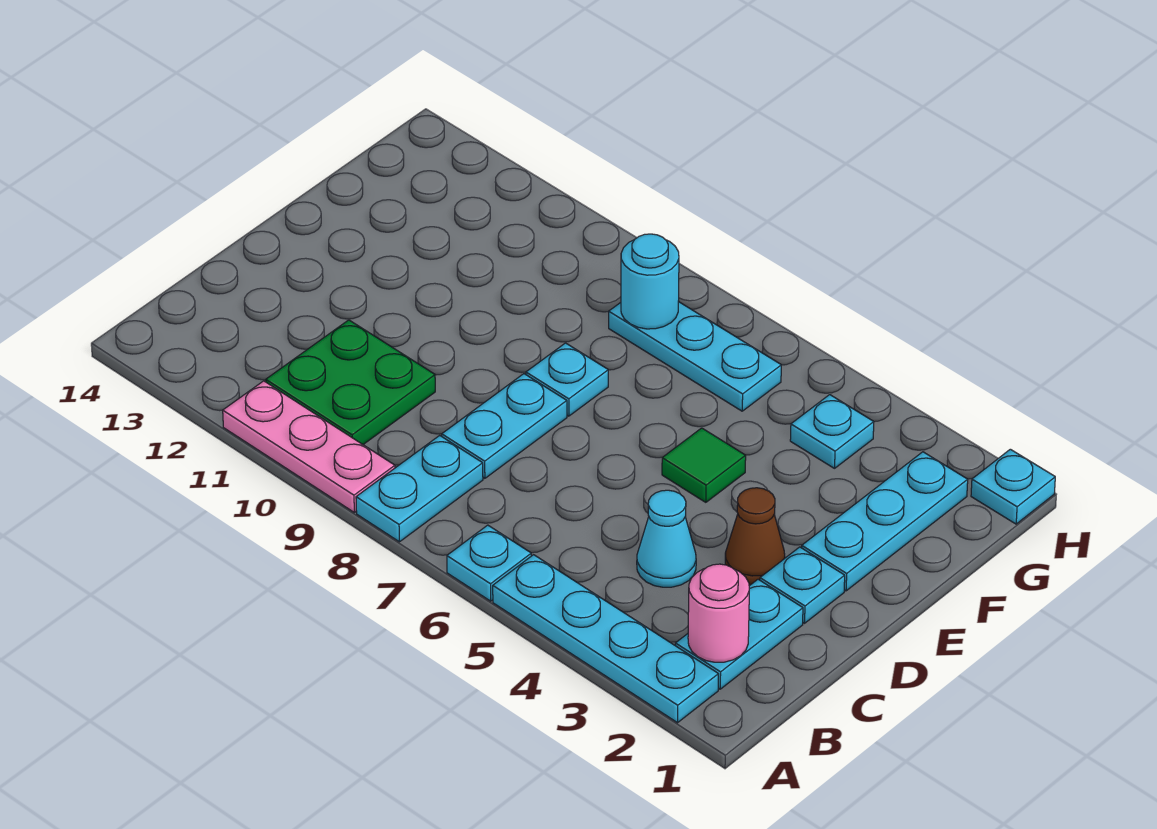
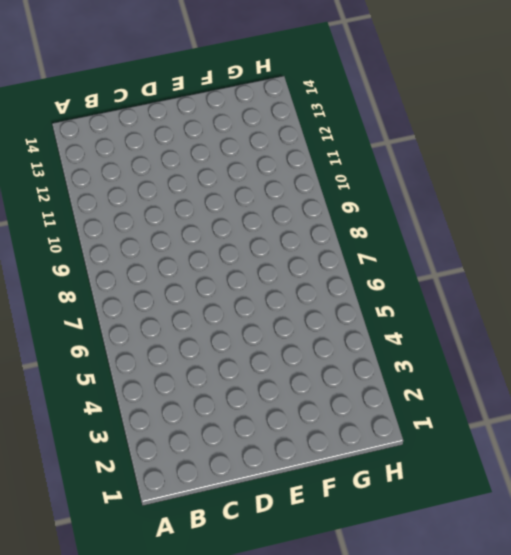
none -> cyan 1x4 plate [493,555,719,723]
none -> cyan 1x1 plate [447,525,531,601]
none -> cyan 1x2 plate [356,435,483,542]

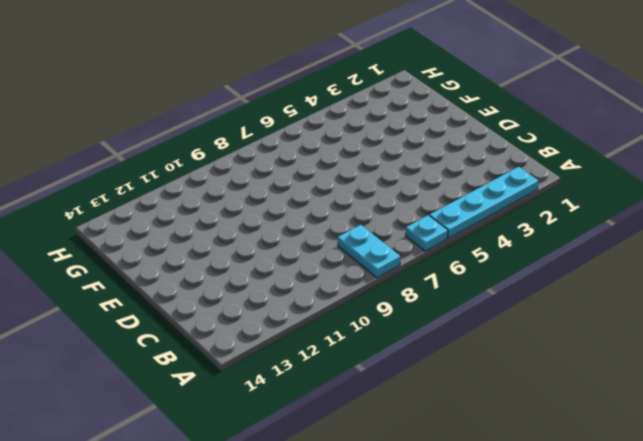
none -> pink 1x3 plate [223,381,395,512]
none -> cyan 1x2 plate [675,579,803,689]
none -> green 2x2 plate [266,320,435,444]

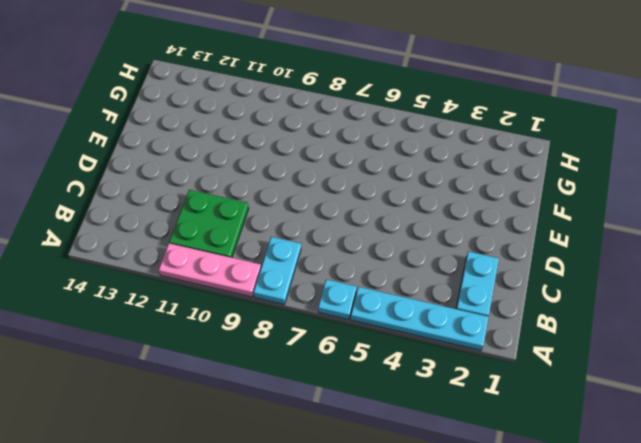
none -> cyan 1x1 cone [637,490,696,587]
none -> cyan 1x2 plate [442,374,567,478]
none -> cyan 1x1 plate [760,547,845,623]

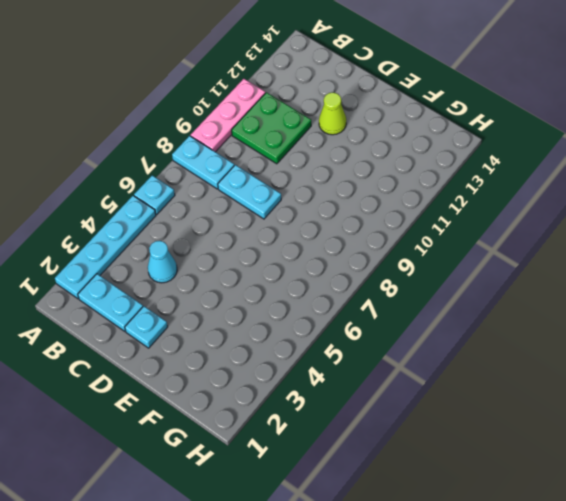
lime 1x1 cone [319,92,346,135] -> none
none -> brown 1x1 cone [725,488,785,585]
none -> cyan 1x3 plate [802,452,968,591]
none -> green 1x1 tile [662,428,746,502]

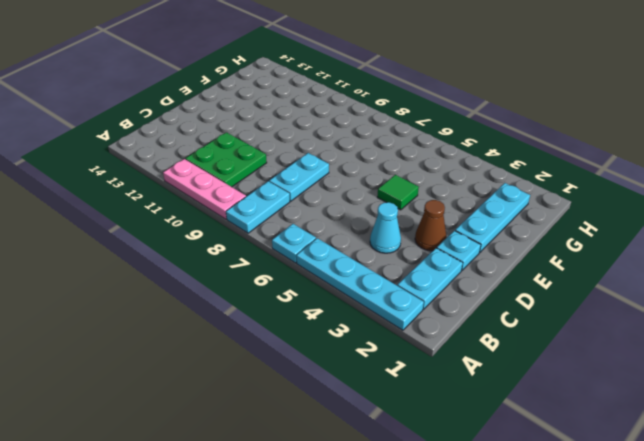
none -> cyan 1x1 plate [526,343,608,416]
none -> cyan 1x1 plate [790,395,874,468]
none -> cyan 1x3 plate [609,302,781,411]

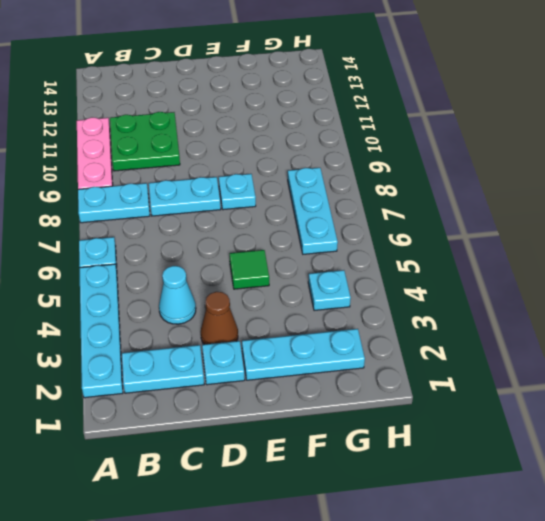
none -> cyan 1x1 plate [971,449,1055,524]
none -> pink 1x1 round brick [688,564,749,662]
none -> cyan 1x1 round brick [621,234,679,329]

